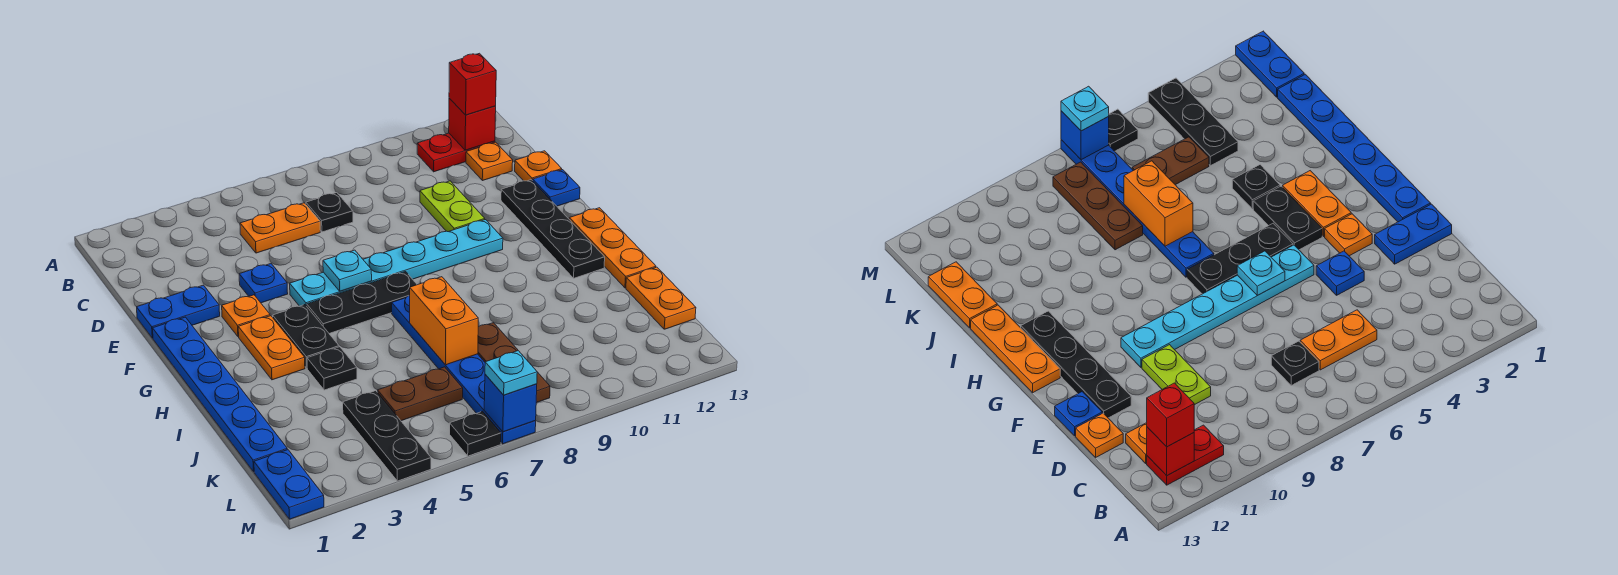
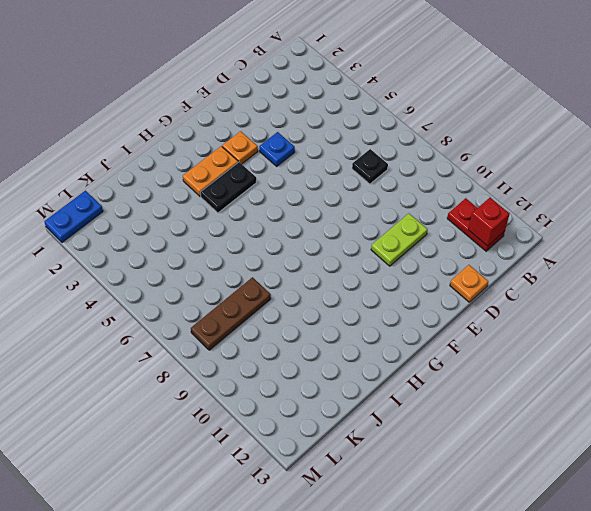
none -> orange 1x2 plate [240,203,320,253]
none -> orange 1x1 plate [466,142,513,181]
none -> blue 1x2 plate [137,285,220,338]
none -> black 1x4 plate [501,180,605,278]

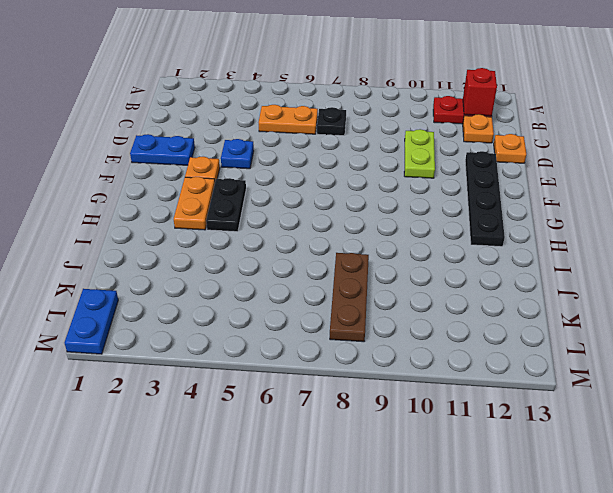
none -> blue 1x1 plate [533,170,580,206]
none -> blue 1x6 plate [153,317,287,472]
none -> cyan 1x6 plate [290,220,503,306]
none -> black 1x3 plate [307,272,417,333]

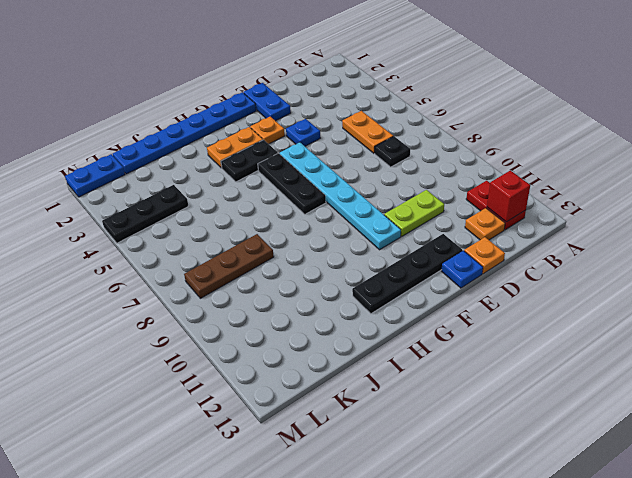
none -> orange 1x3 plate [569,208,656,288]
none -> blue 1x6 plate [392,295,536,444]
none -> black 1x1 plate [307,347,357,390]
none -> orange 1x2 plate [626,267,696,329]

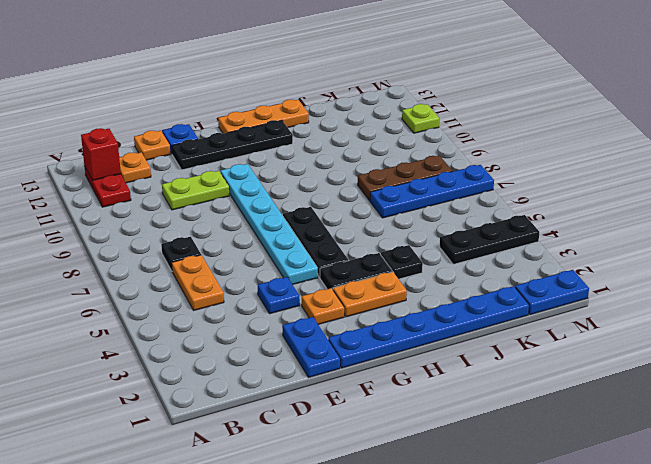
blue 1x4 plate [370,165,494,218] -> blue 1x6 plate [392,295,536,444]
lime 1x1 plate [402,104,439,133] -> none
none -> orange 1x2 plate [626,267,696,329]
none -> brown 1x2 plate [378,367,463,421]
none -> black 1x1 plate [450,411,501,456]
none -> cyan 1x1 plate [323,250,372,291]

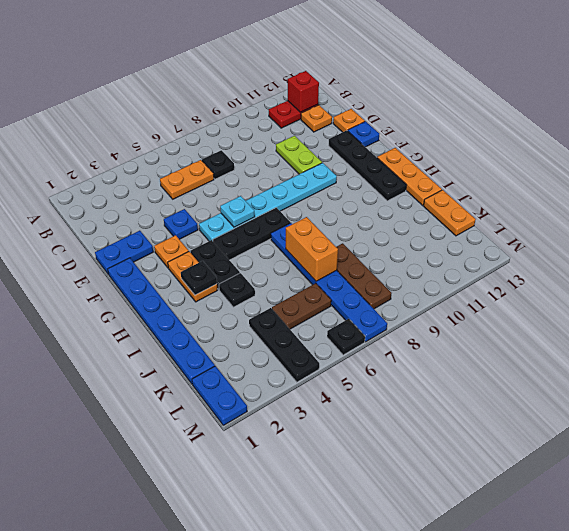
black 1x1 plate [181,261,217,295] -> none
none -> blue 1x1 brick [484,374,537,432]
none -> red 1x1 brick [449,53,496,115]
none -> cyan 1x1 plate [485,351,537,395]

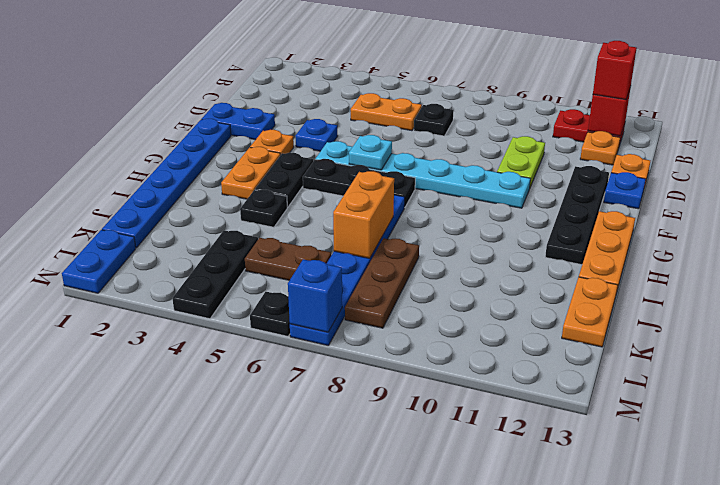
none -> cyan 1x1 plate [485,351,537,395]

